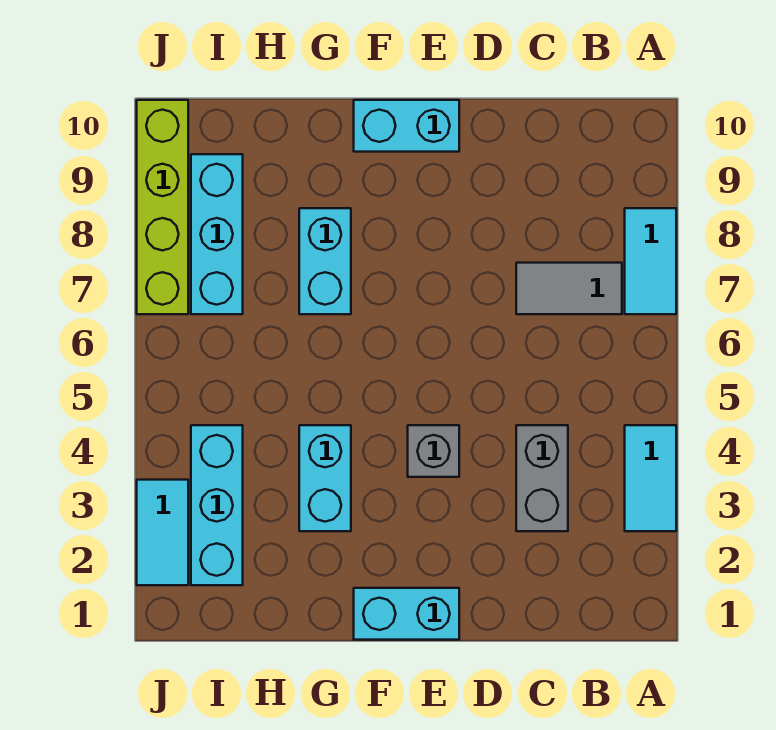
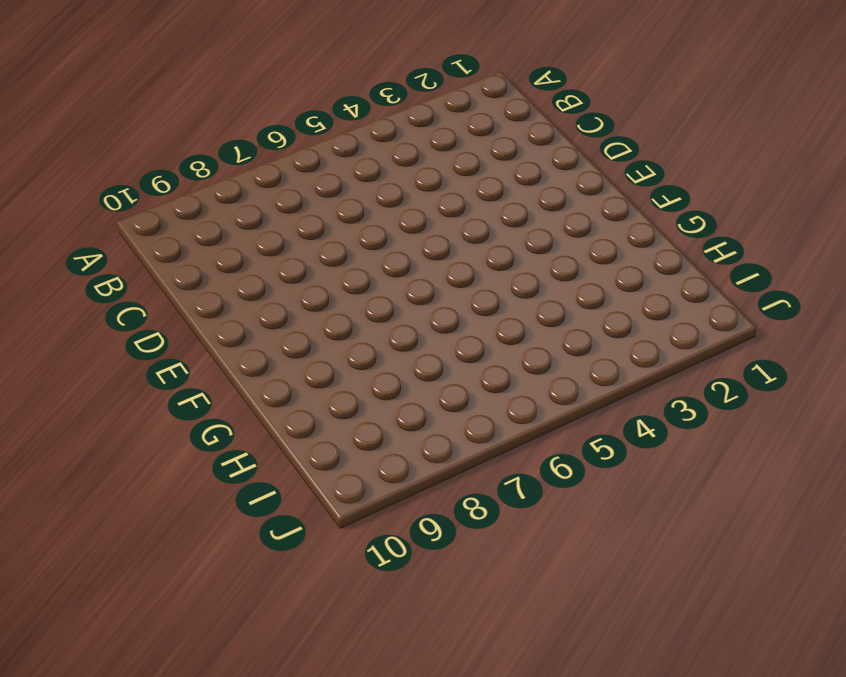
none -> cyan 1x2 tile [625,425,676,531]
none -> cyan 1x2 tile [625,208,676,314]
none -> grey 1x2 tile [516,263,622,314]

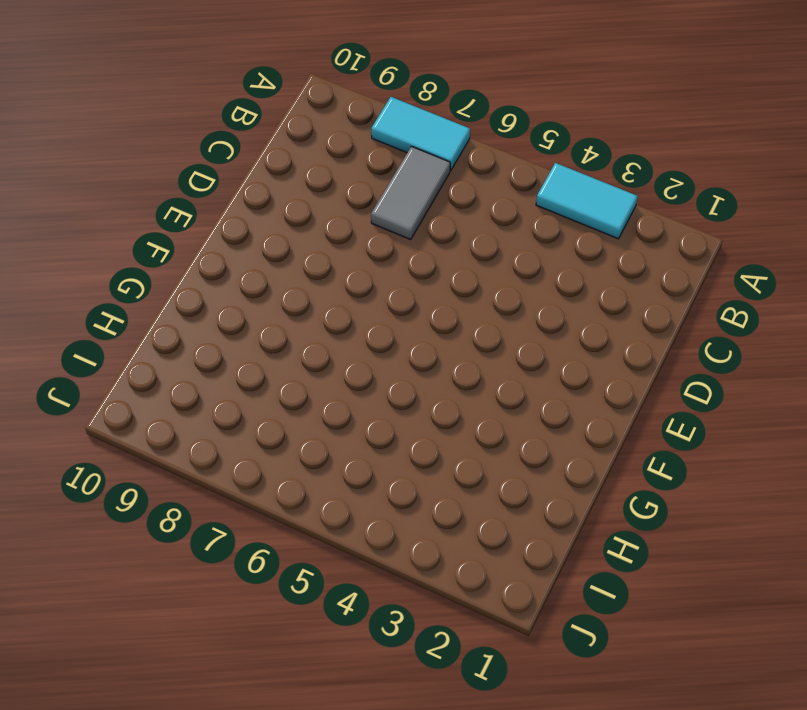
none -> grey 1x2 brick [516,425,568,531]
none -> cyan 1x2 brick [354,588,459,640]
none -> grey 1x1 brick [408,425,459,477]

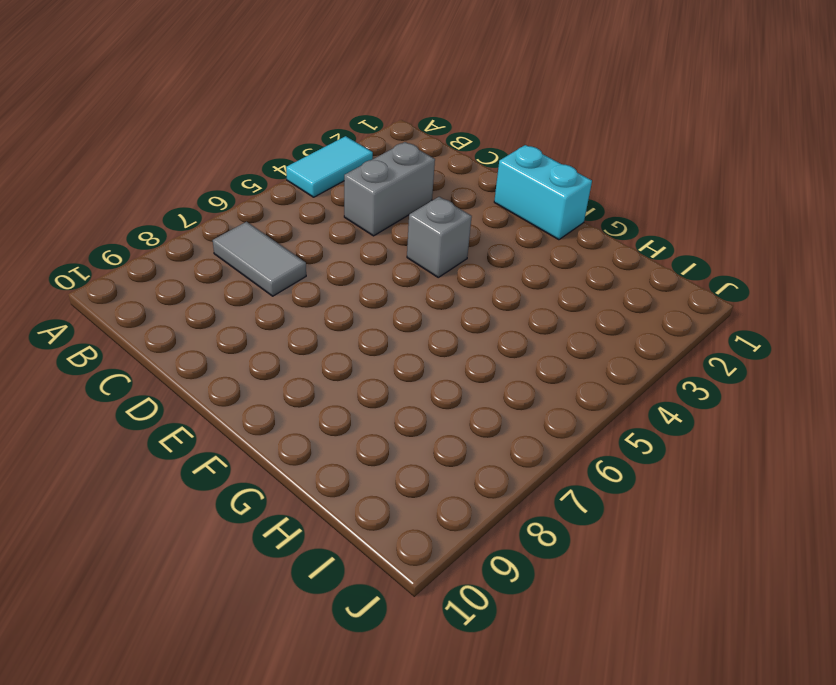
none -> cyan 1x2 tile [625,208,676,314]
none -> cyan 1x2 brick [354,100,459,152]
none -> cyan 1x2 brick [299,425,351,531]

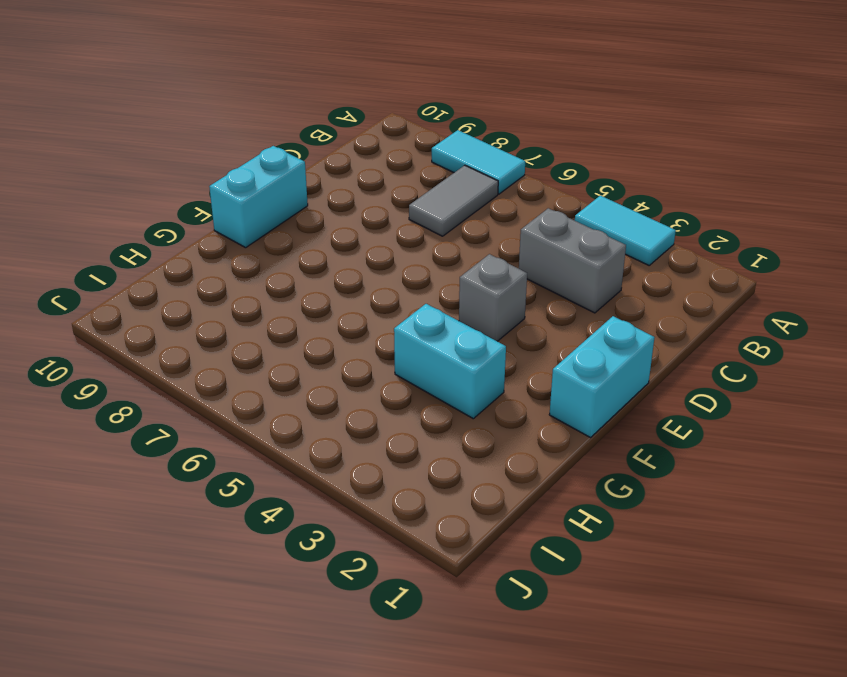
none -> cyan 1x2 brick [299,208,351,314]
none -> cyan 1x3 brick [191,425,243,585]
none -> cyan 1x3 brick [191,154,243,314]

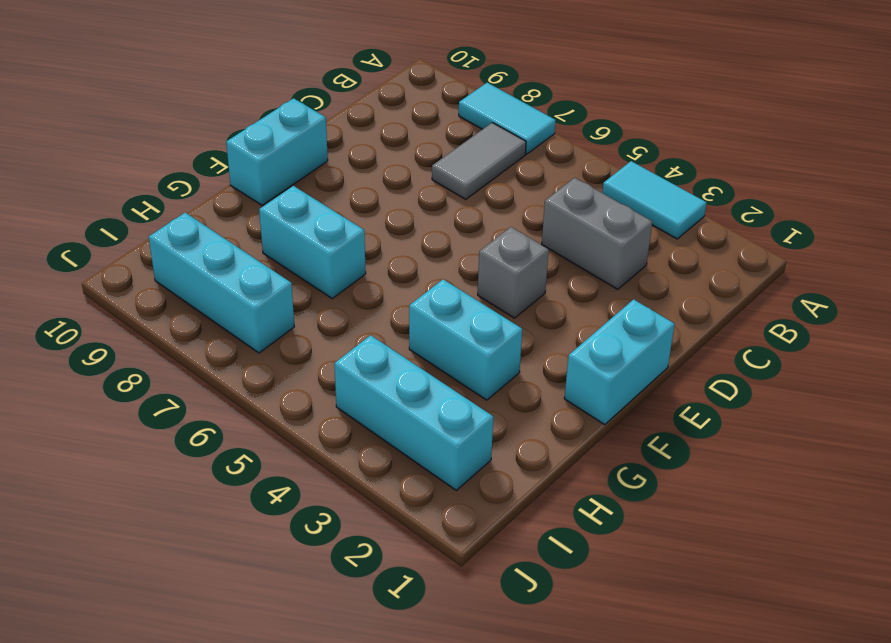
none -> cyan 1x2 tile [137,480,188,585]
none -> lime 1x4 brick [137,100,188,314]

